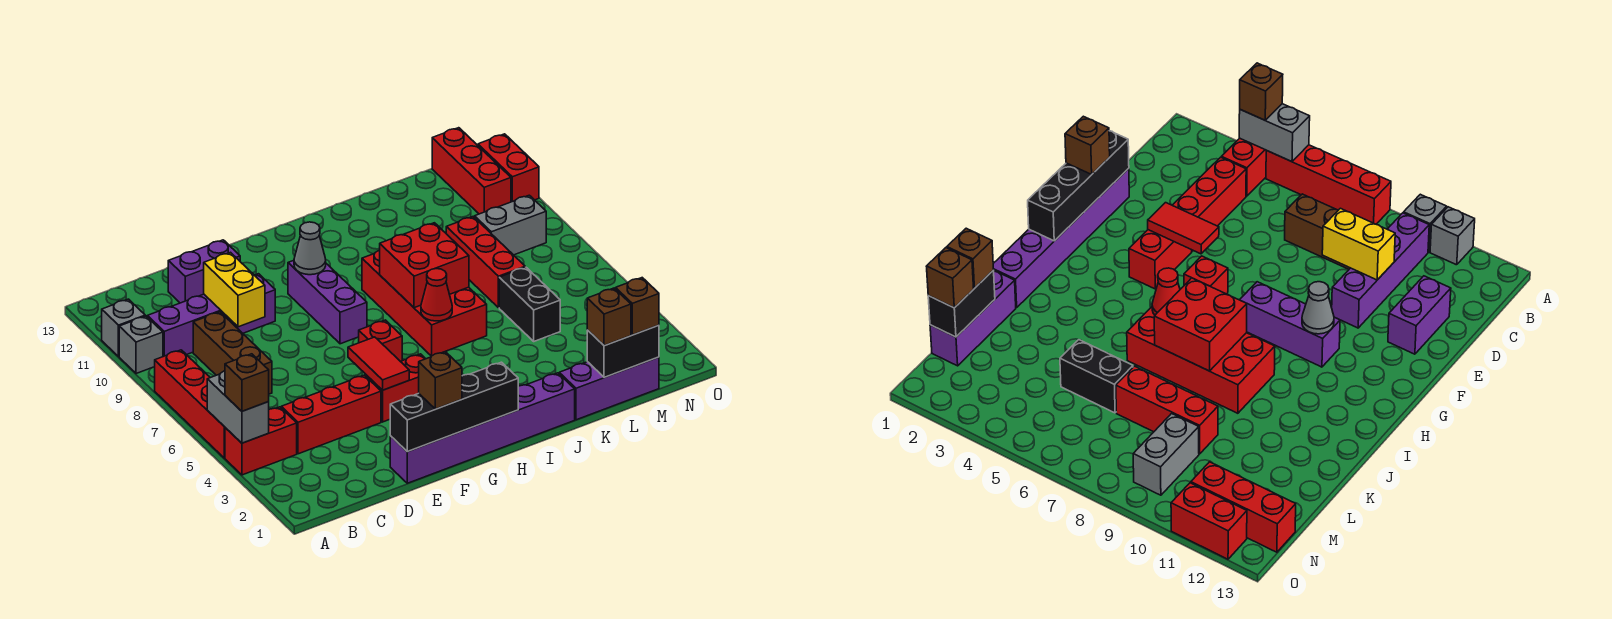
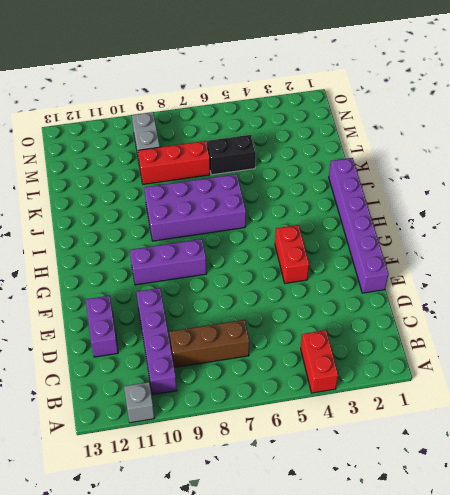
purple 2x4 brick [144,174,246,241] -> red 2x4 brick [362,250,487,356]
none -> red 1x4 brick [155,350,225,458]
none -> grey 1x1 brick [119,316,163,374]
none -> red 1x3 brick [281,375,381,454]
none -> red 1x1 brick [359,320,402,361]

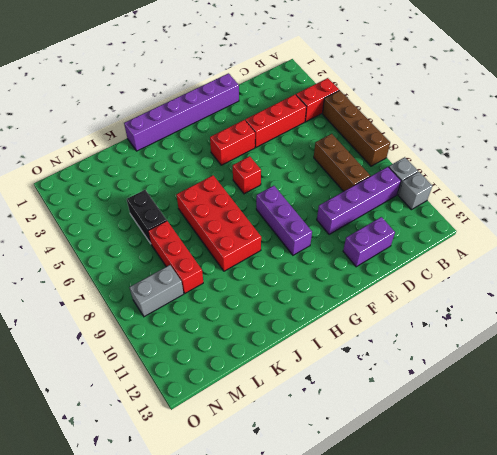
brown 1x4 brick [322,90,390,166] -> red 1x4 brick [155,350,225,458]
none -> purple 1x3 brick [559,357,659,420]
none -> red 1x3 brick [432,128,511,214]
none -> red 1x2 brick [478,134,539,202]
none -> grey 1x2 brick [207,371,269,443]

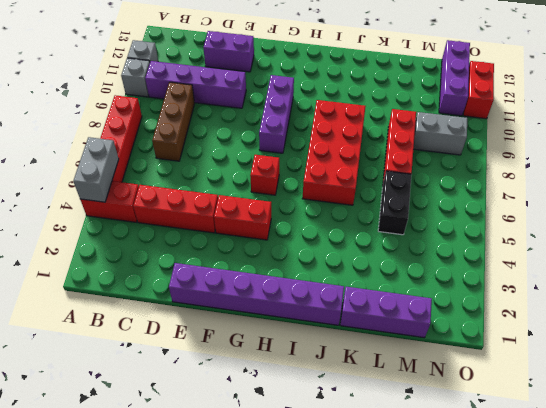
purple 1x3 brick [439,40,470,116] -> red 1x3 brick [432,128,511,214]
none -> yellow 1x2 brick [204,252,265,327]
none -> black 1x4 brick [390,362,518,452]
none -> red 1x2 tile [348,337,409,390]
none -> grey 1x1 cone [294,222,326,275]

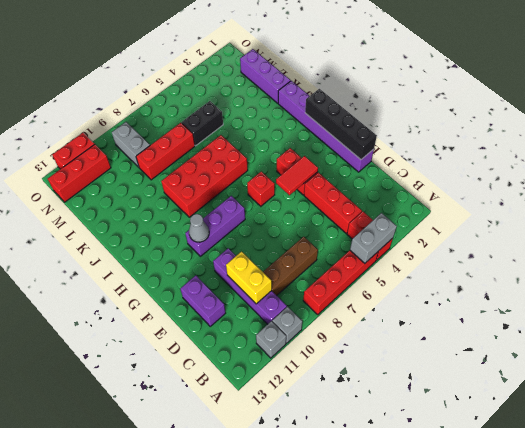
yellow 1x2 brick [226,252,272,304] -> yellow 1x2 brick turned to [204,252,265,327]
none -> red 1x1 cone [421,269,452,321]
none -> red 2x2 brick [380,223,469,308]
none -> black 1x2 brick [587,325,659,378]
none -> brown 1x1 brick [225,354,269,411]

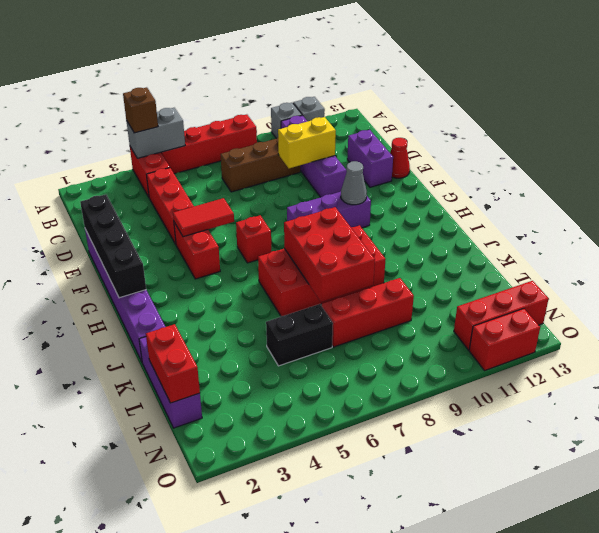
red 1x1 cone [390,138,410,178] -> red 1x1 cone moved to [421,269,452,321]
red 2x3 brick [284,207,375,302] -> red 2x2 brick [380,223,469,308]
red 1x2 brick [146,324,200,403] -> black 1x2 brick [587,325,659,378]
none -> grey 1x2 brick [475,195,546,255]
none -> brown 1x1 brick [419,352,462,409]
none -> brown 1x1 brick [587,288,631,346]
none -> brown 1x1 brick [616,278,659,335]

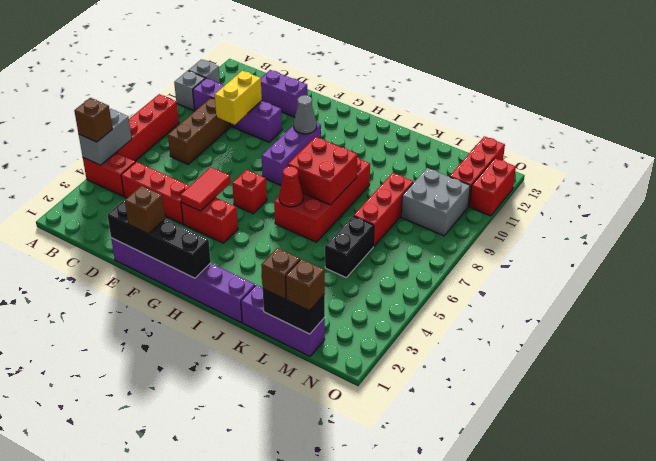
grey 2x2 brick [401,168,470,236] -> grey 1x2 brick [475,195,546,255]

